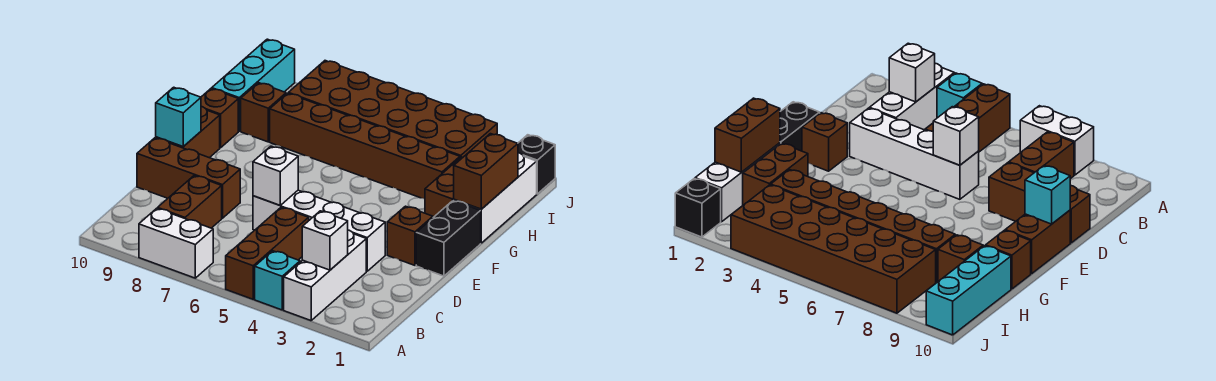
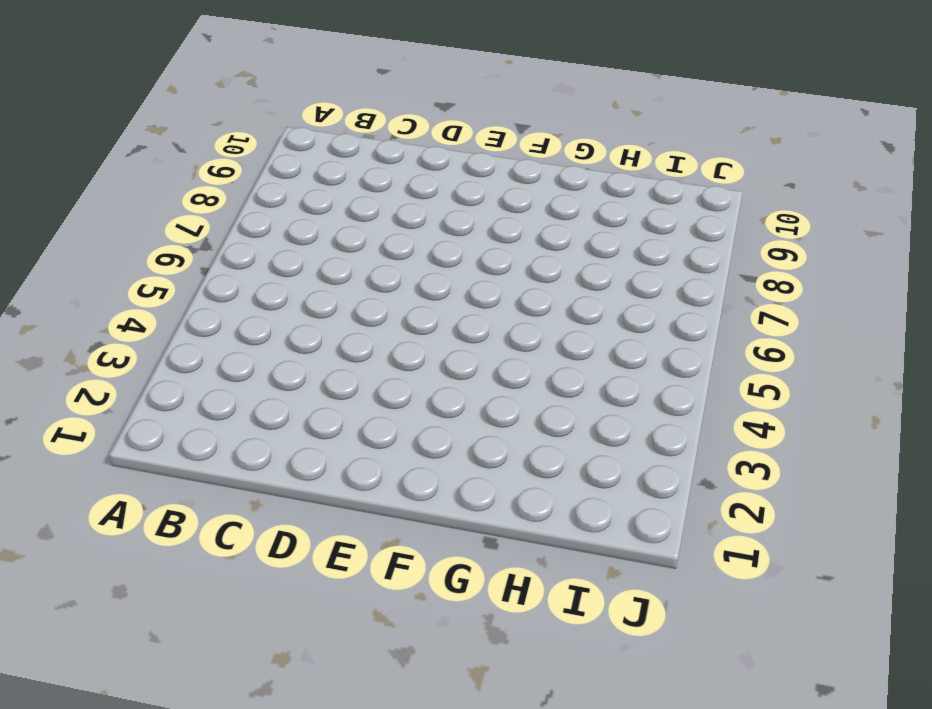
none -> white 1x3 brick [284,230,366,321]
none -> cyan 1x1 brick [255,251,300,310]
none -> brown 1x3 brick [226,207,309,299]

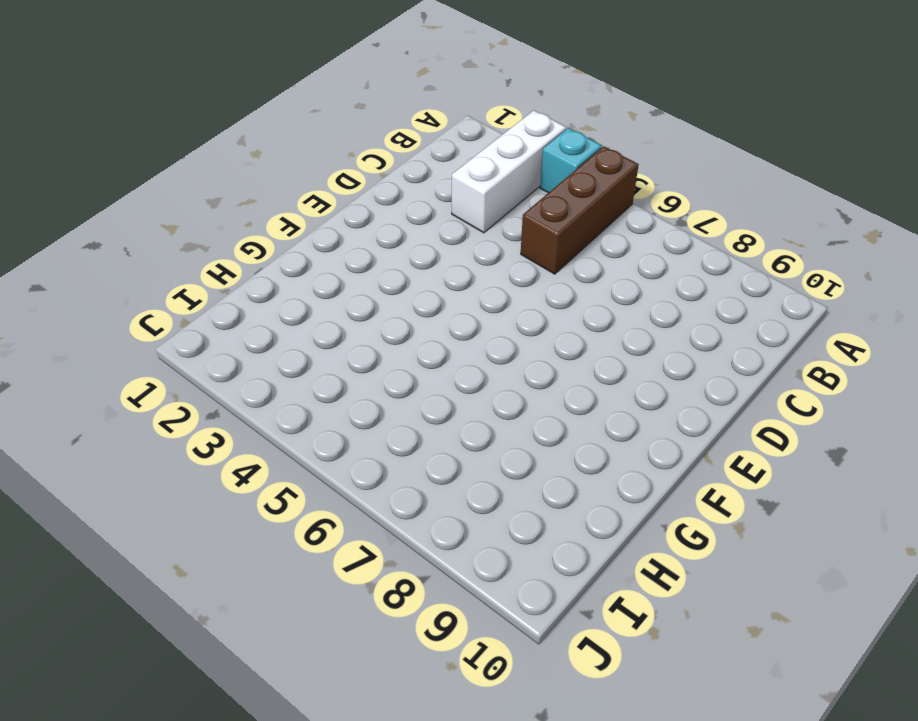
none -> white 1x2 brick [139,208,213,278]
none -> brown 1x2 brick [158,176,222,228]
none -> white 1x4 brick [253,190,385,271]

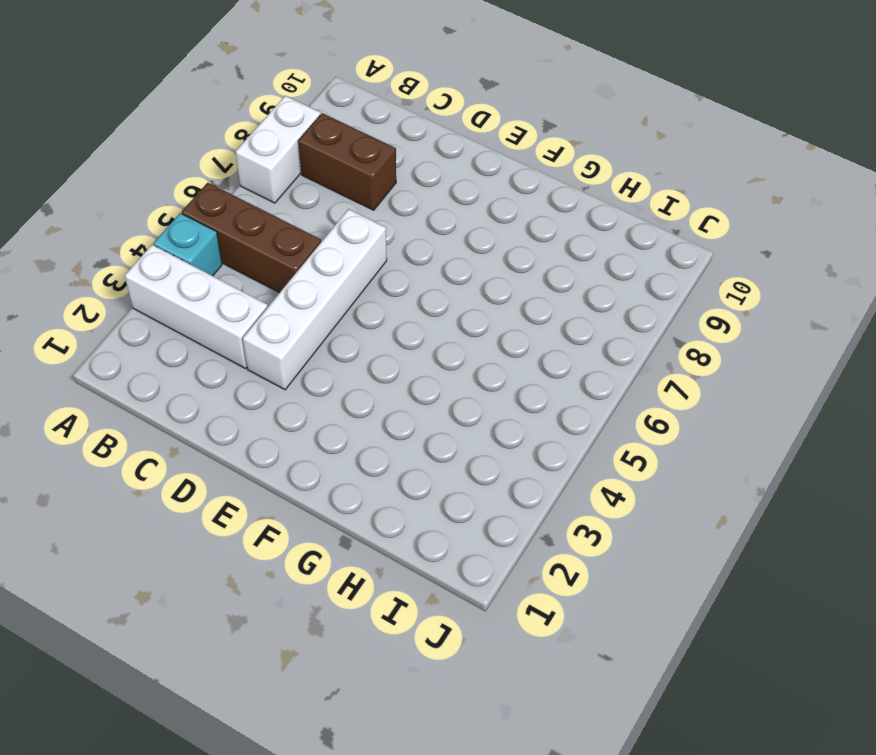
none -> brown 1x3 brick [137,138,240,218]
none -> black 1x2 brick [416,200,481,276]
none -> brown 1x1 brick [387,206,433,265]

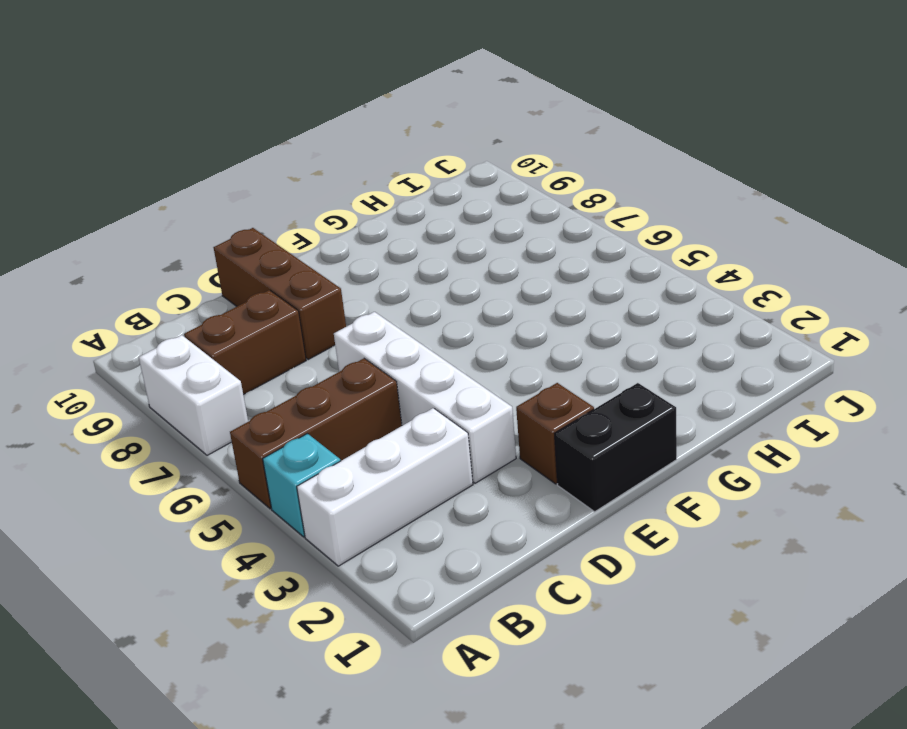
none -> brown 1x2 brick [156,107,220,158]
none -> white 1x3 brick [454,153,537,243]
none -> brown 1x2 brick [425,157,463,217]

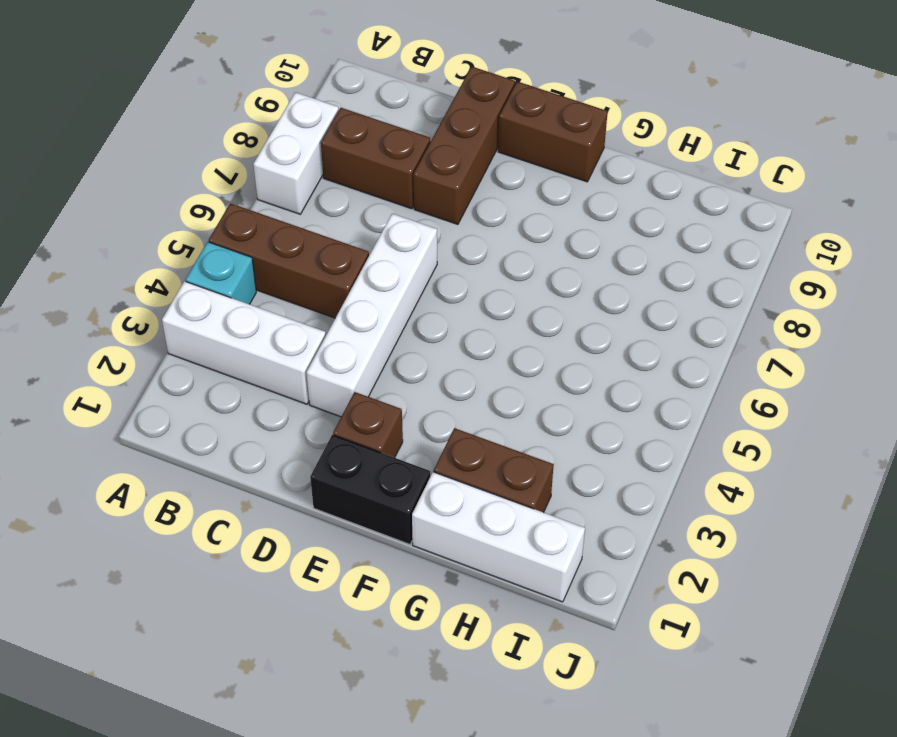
none -> brown 1x1 brick [201,89,238,148]
none -> brown 1x6 brick [270,93,460,199]
none -> brown 1x1 brick [241,83,286,142]

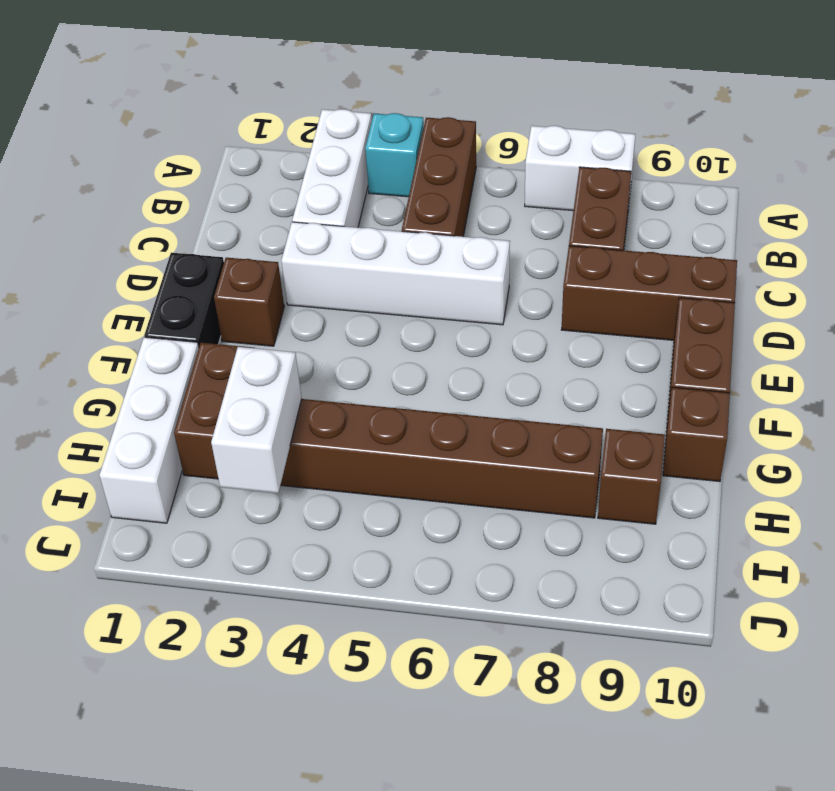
white 1x2 brick [211,347,302,493] -> none
none -> cyan 1x3 brick [212,39,295,131]
none -> brown 2x6 brick [288,61,497,158]
none -> black 1x1 brick [518,135,555,194]

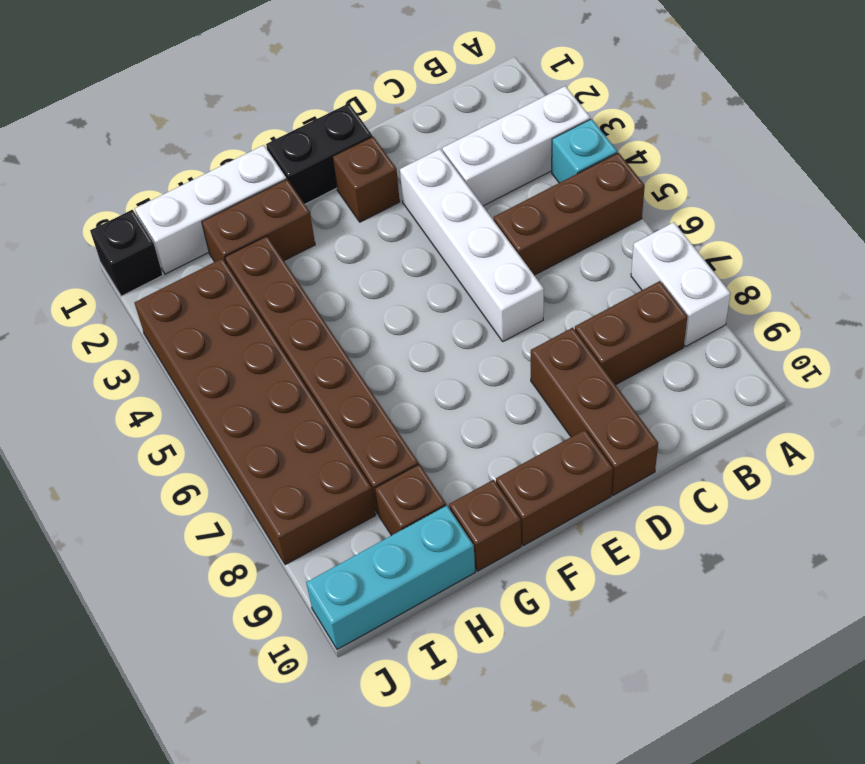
none -> white 1x1 brick [302,211,348,270]
none -> white 1x1 brick [253,146,298,205]
none -> cyan 1x1 brick [156,87,201,147]

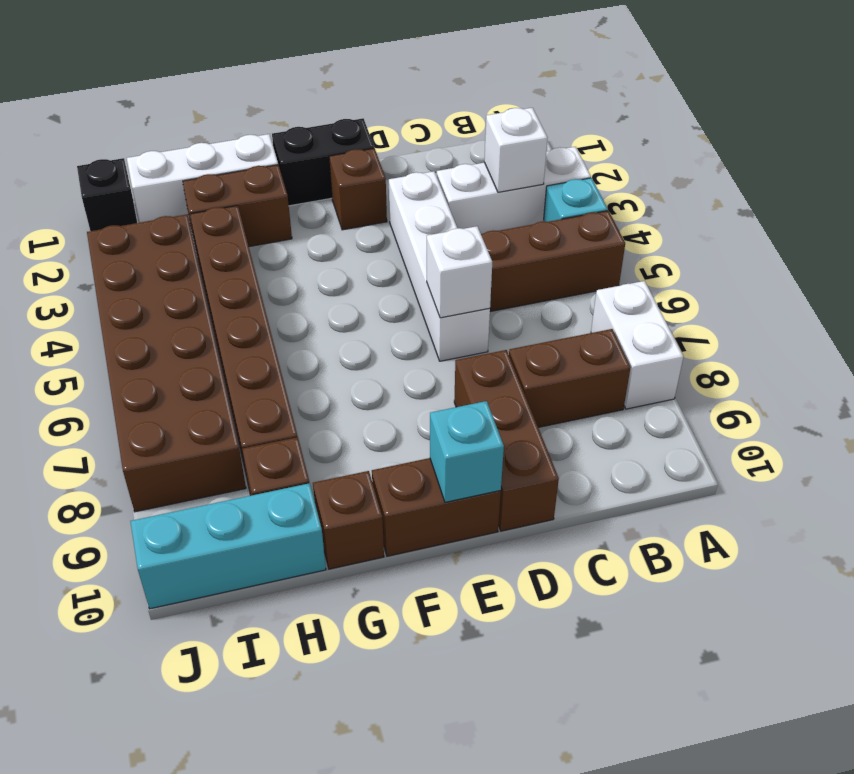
none -> brown 1x2 brick [454,134,518,209]

